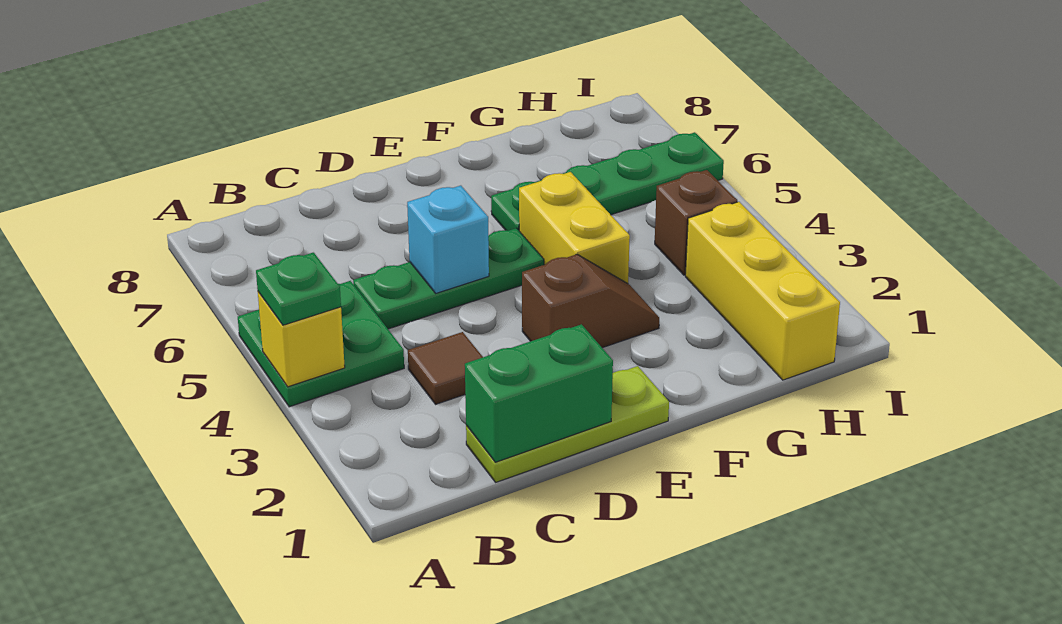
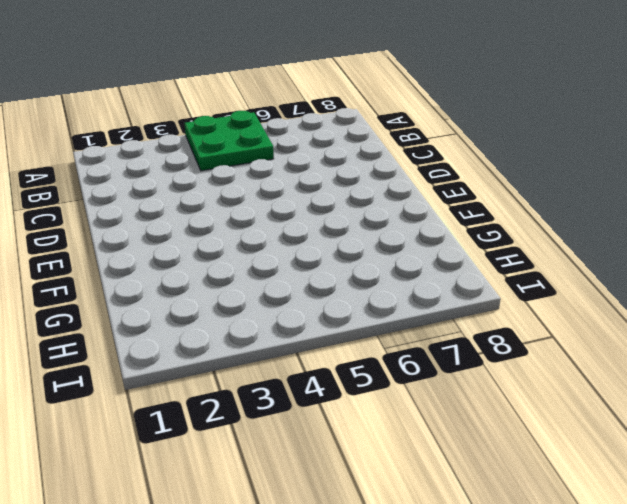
none -> lime 1x3 plate [466,366,669,482]
none -> brown 1x1 tile [408,332,483,404]
none -> green 1x3 plate [353,228,544,329]

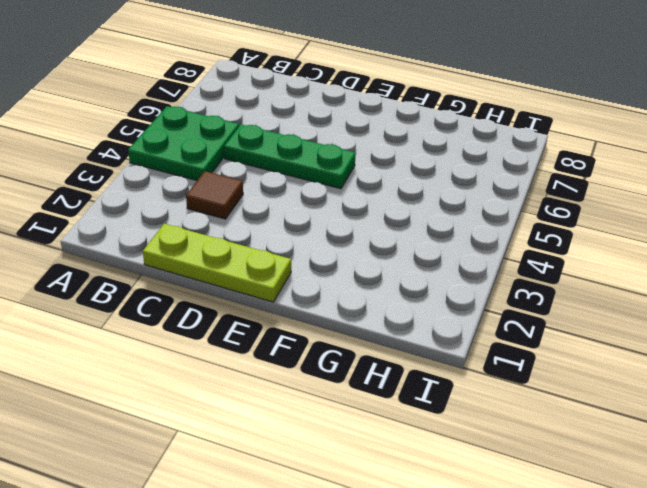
none -> brown 1x2 slope [522,254,659,348]
none -> yellow 1x2 brick [519,172,630,284]
none -> green 1x4 plate [491,132,724,231]

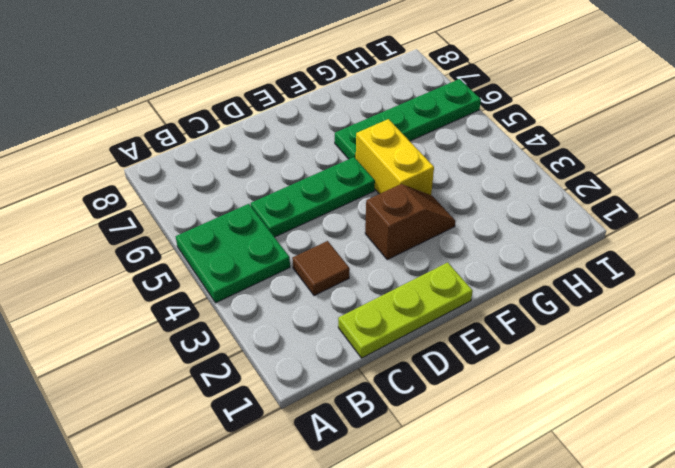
none -> yellow 1x3 brick [685,202,840,380]
none -> brown 1x1 brick [655,170,737,275]
none -> yellow 1x1 brick [258,292,345,387]

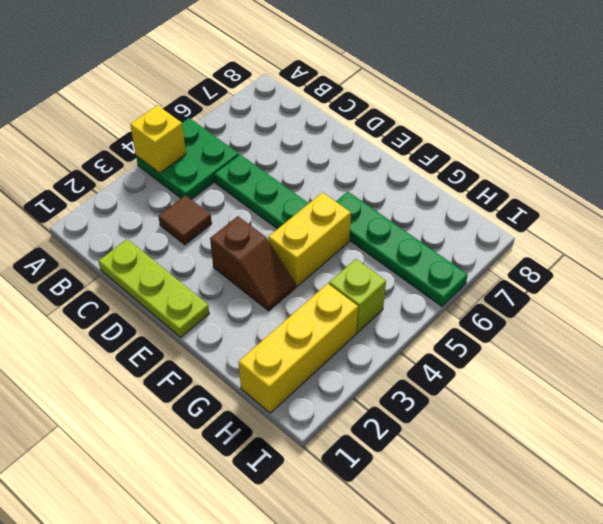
lime 1x1 brick [329,259,386,333] -> brown 1x1 brick [655,170,737,275]
none -> green 1x2 brick [465,324,613,462]
none -> cyan 1x1 brick [407,186,489,293]
none -> green 1x1 plate [256,253,341,325]

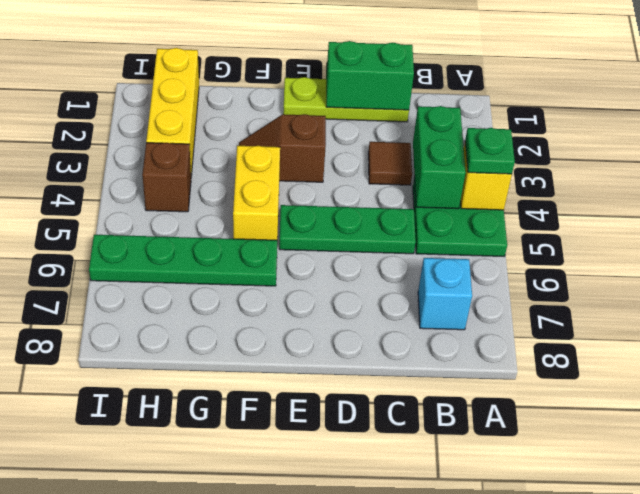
green 1x2 brick [413,106,466,209] -> none
cyan 1x1 brick [418,258,472,330] -> cyan 1x1 brick moved to [407,186,489,293]

